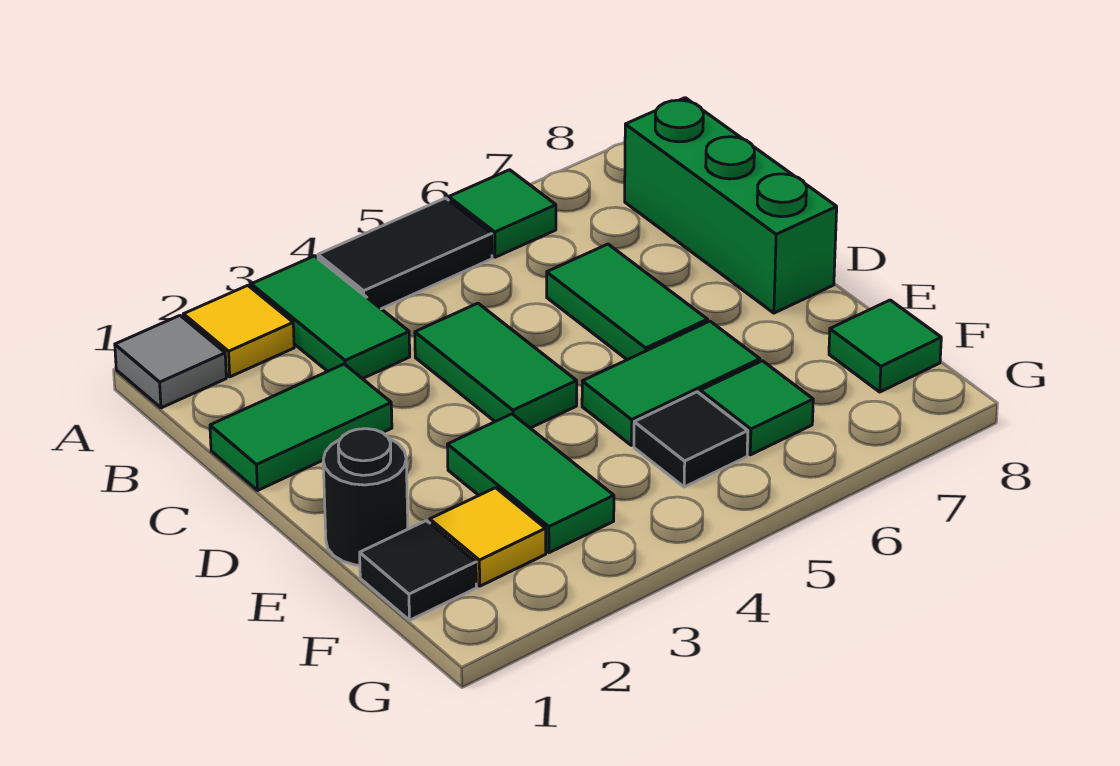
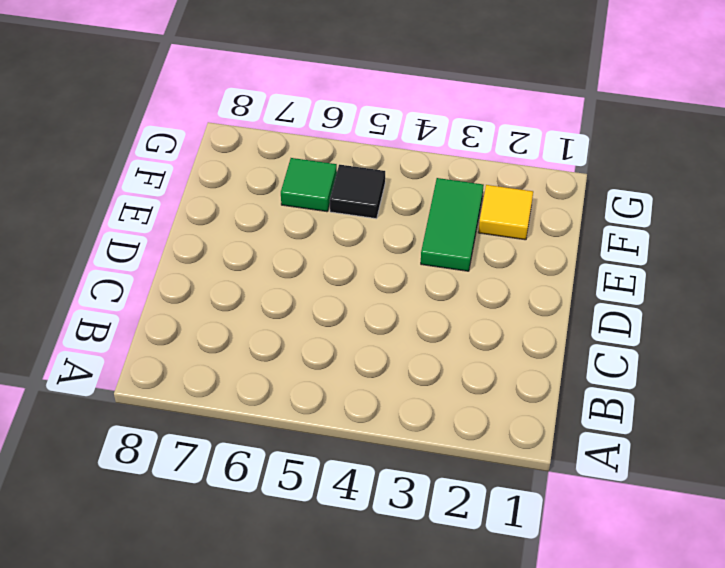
none -> grey 1x1 tile [115,316,226,408]
none -> yellow 1x1 tile [183,285,294,377]
none -> green 1x2 tile [251,256,410,379]

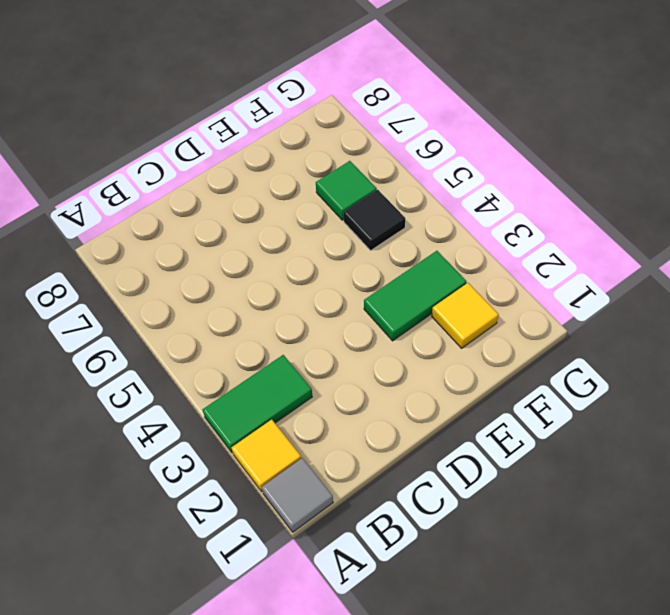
none -> black 1x2 tile [318,198,492,309]
none -> green 1x1 tile [449,170,556,257]
none -> green 1x3 brick [625,98,837,313]

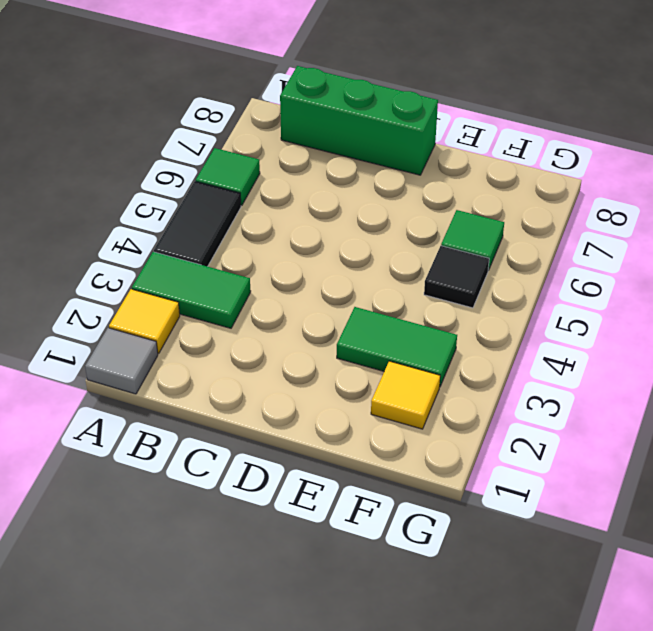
none -> green 1x2 tile [210,364,392,490]
none -> green 1x2 tile [415,303,577,428]
none -> green 1x2 tile [547,244,708,360]

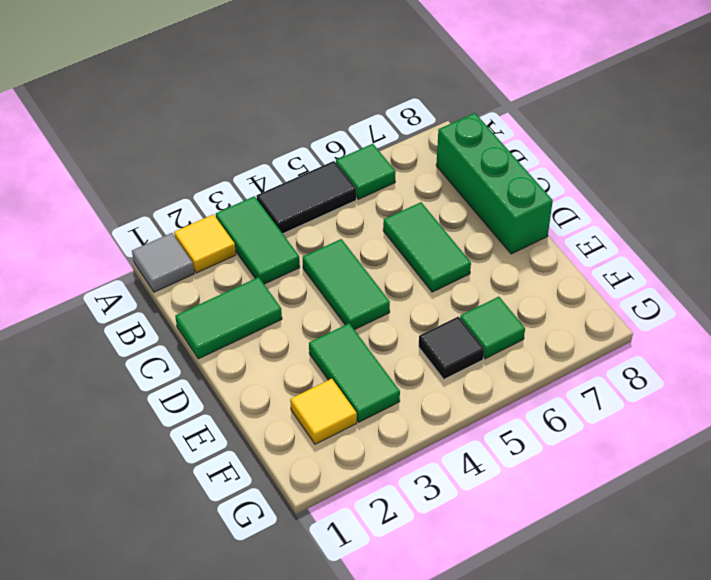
none -> black 1x1 round brick [323,429,408,565]
none -> green 1x2 tile [582,321,760,445]
none -> black 1x1 tile [360,521,476,620]

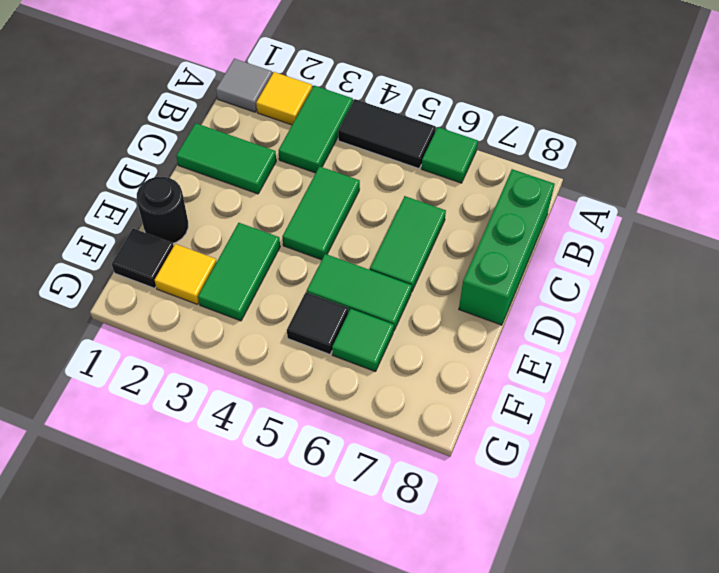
none -> green 1x1 tile [829,300,941,392]

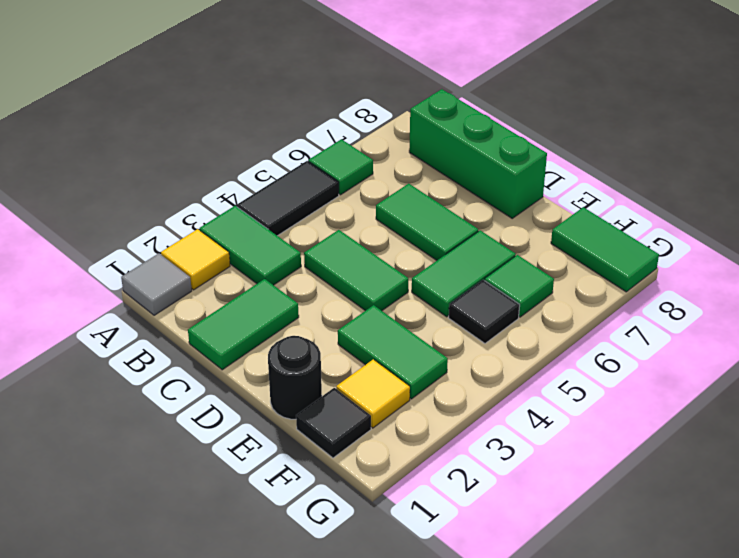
green 1x2 tile [551,207,659,292] -> green 1x1 tile [829,300,941,392]

